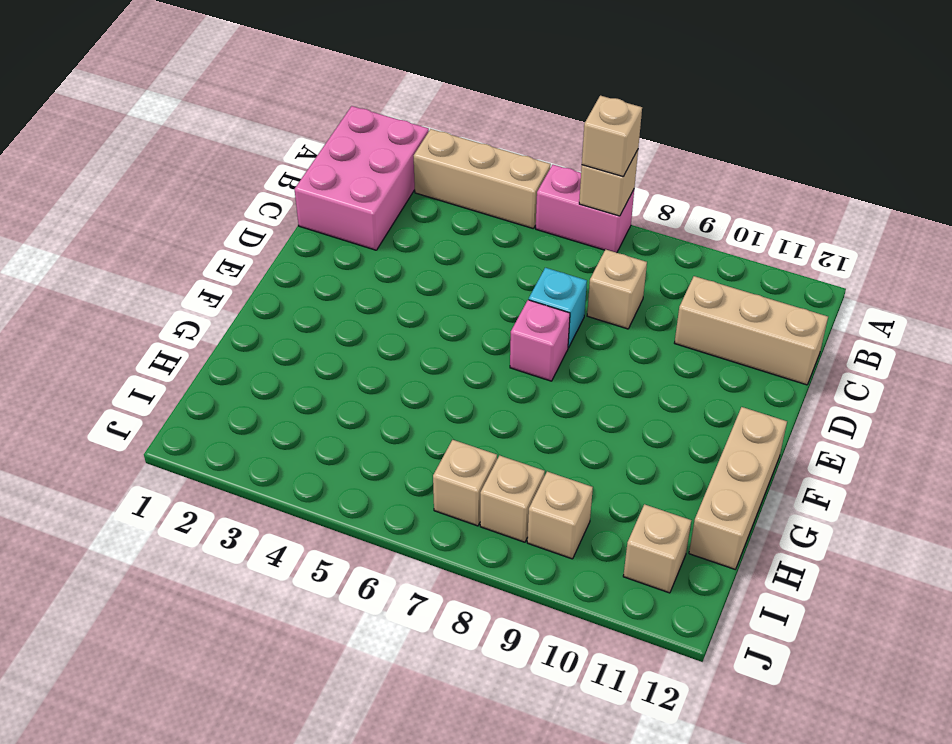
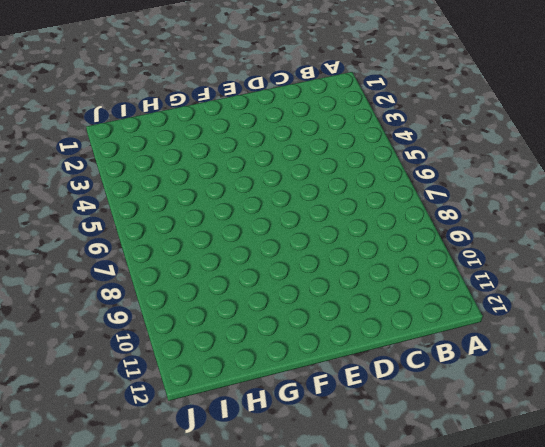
none -> pink 2x3 brick [295,106,429,250]
none -> tan 1x3 brick [414,129,551,229]
none -> pink 1x2 brick [536,165,634,253]

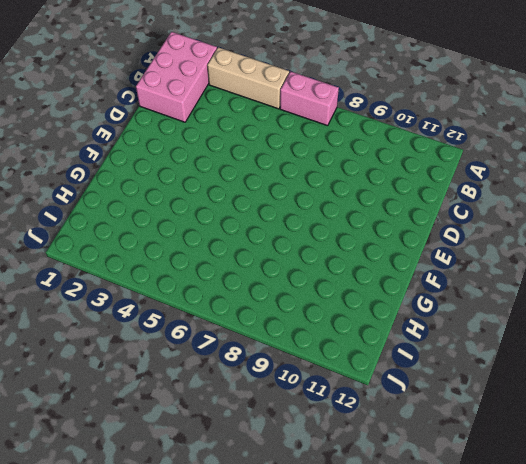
none -> tan 1x1 brick [587,249,647,329]
none -> tan 1x3 brick [675,276,828,385]
none -> cyan 1x1 brick [529,268,587,348]

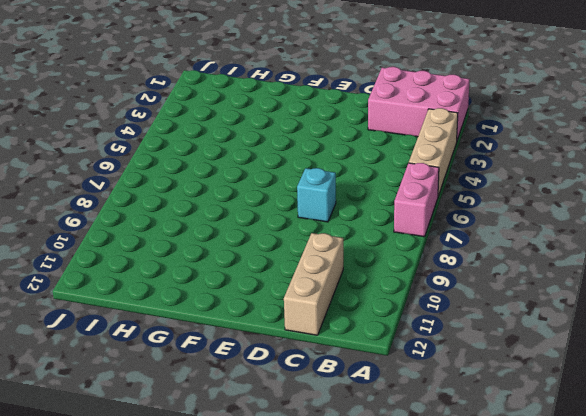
none -> tan 1x1 brick [587,249,647,329]
none -> pink 1x1 brick [510,300,570,381]
none -> tan 1x3 brick [689,407,787,569]

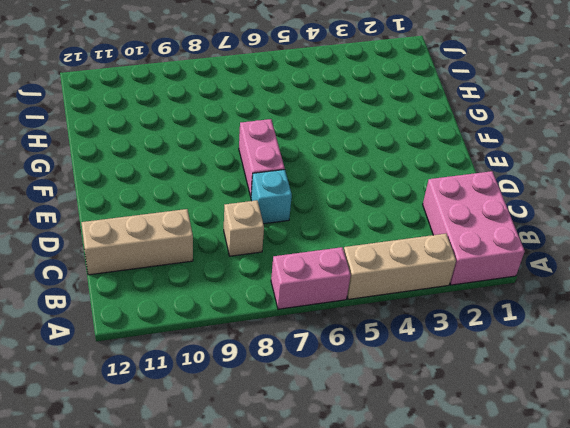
pink 1x2 brick [239,119,285,197] -> pink 1x1 brick [510,300,570,381]
none -> tan 1x3 brick [689,407,787,569]
none -> tan 1x1 brick [433,440,497,526]
none -> tan 1x1 brick [480,455,545,542]

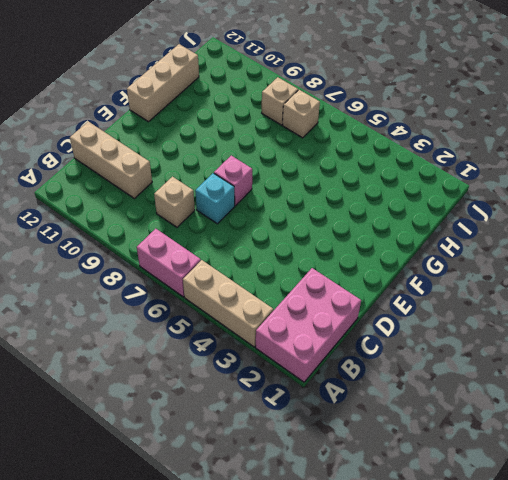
none -> tan 1x1 brick [527,472,593,559]
none -> tan 1x1 brick [623,504,691,593]
none -> tan 1x1 brick [579,150,638,216]

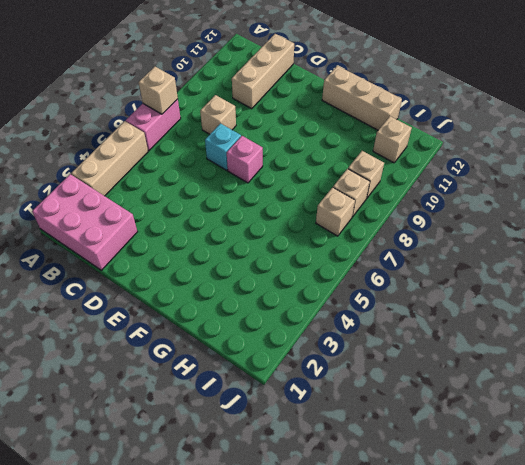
none -> tan 1x1 brick [582,96,642,176]

